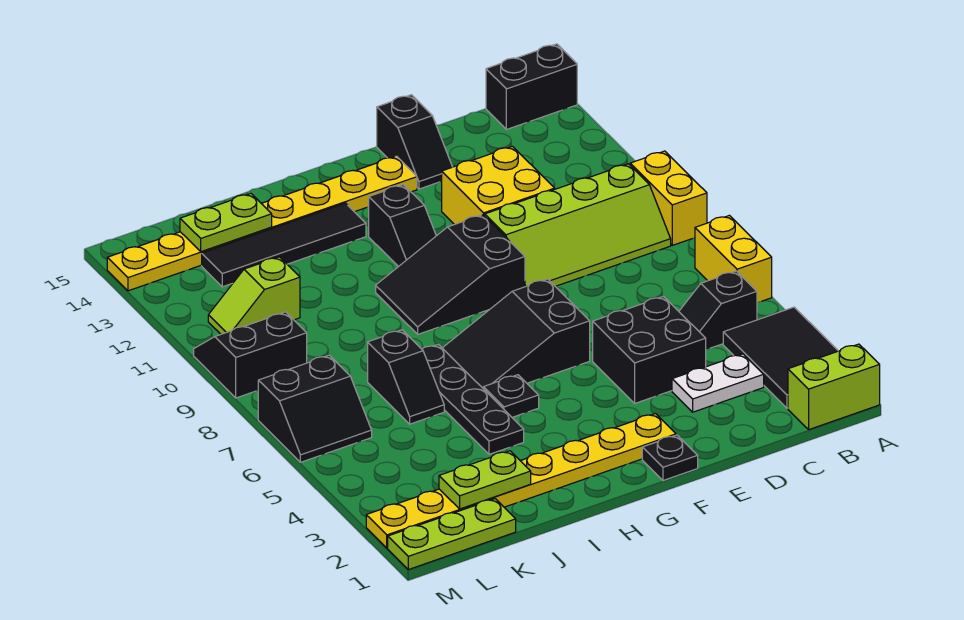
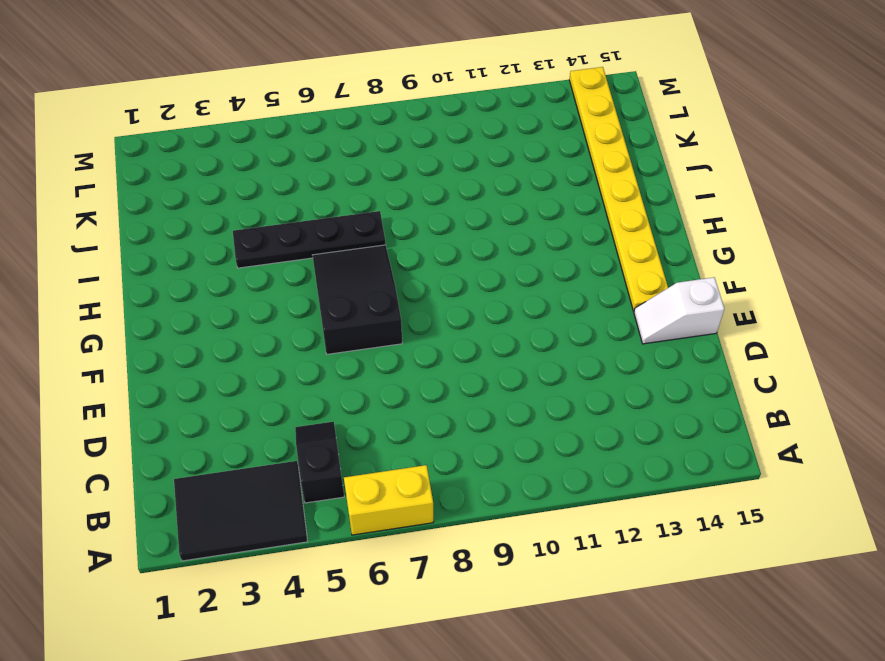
white 1x2 slope [634,277,725,344] -> black 1x2 slope [377,95,452,189]
none -> lime 1x2 brick [788,344,880,429]
none -> yellow 1x2 brick [630,151,707,245]
none -> black 1x2 brick [486,44,577,130]

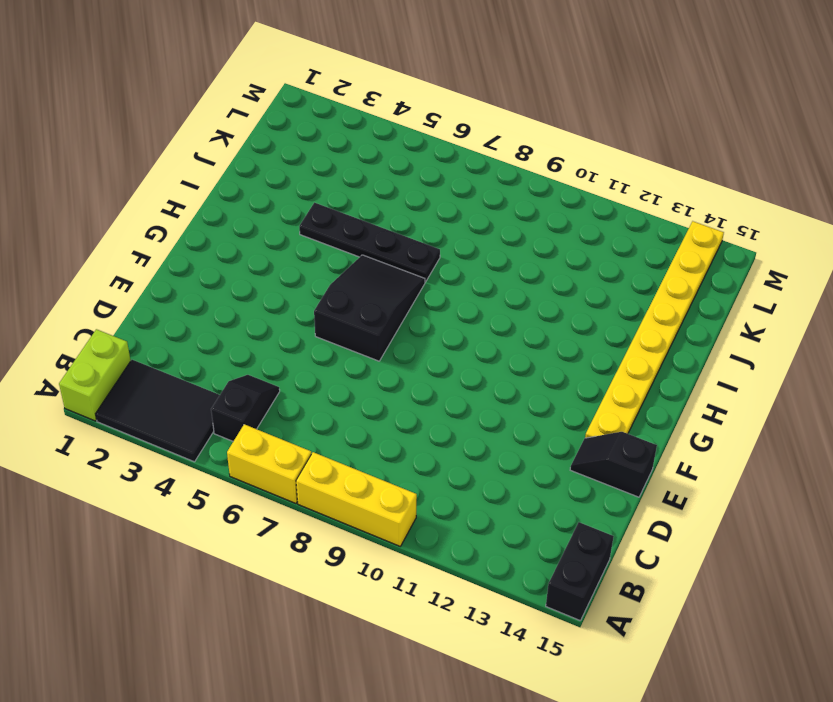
yellow 1x3 brick [296,452,417,546] -> yellow 1x2 brick [630,151,707,245]
none -> lime 2x4 slope [485,164,671,287]
none -> white 1x2 plate [672,354,764,412]
none -> black 2x2 brick [593,297,706,403]

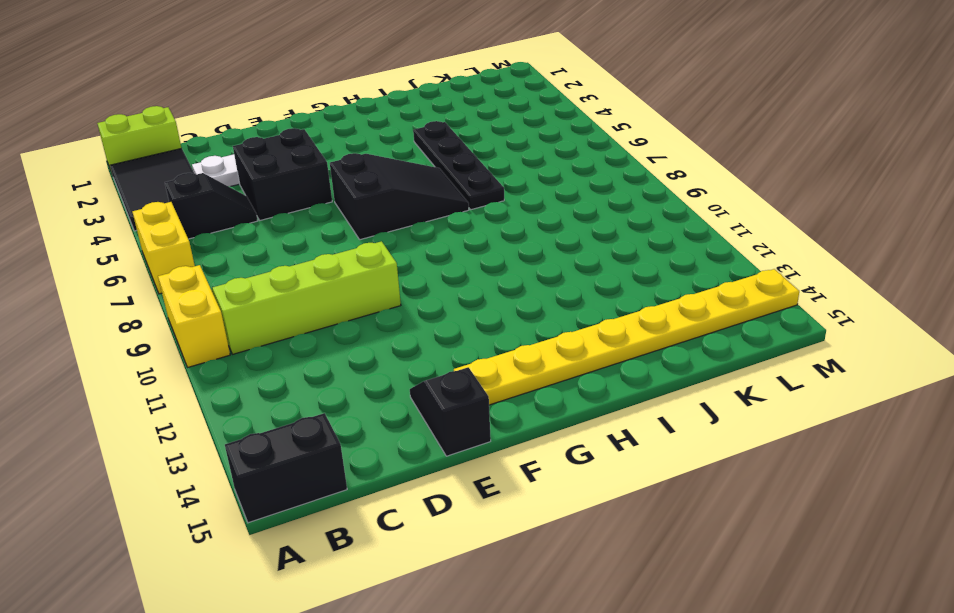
none -> yellow 2x2 brick [442,146,555,225]
none -> black 1x1 plate [642,435,698,481]
none -> yellow 1x8 plate [366,414,676,548]

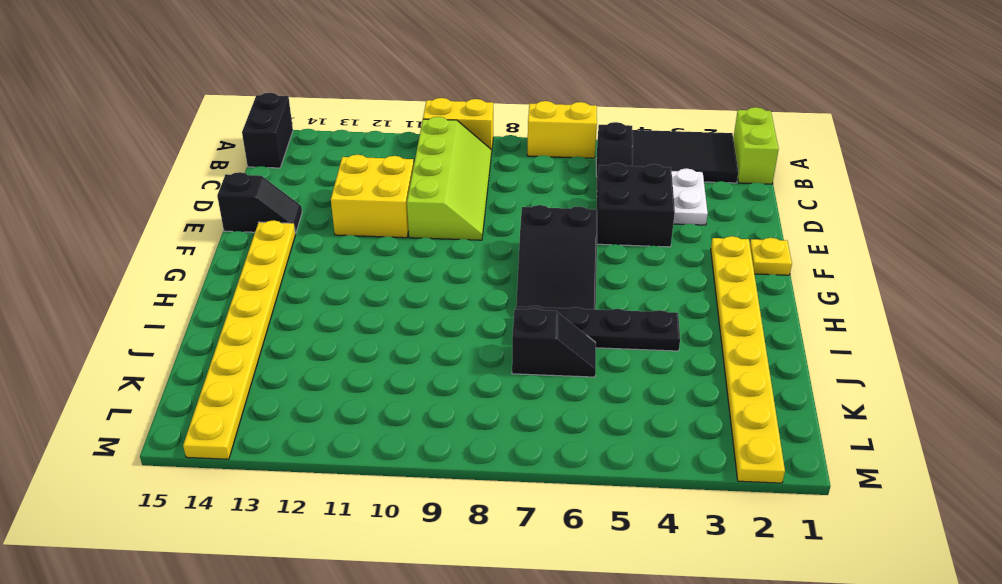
yellow 1x1 plate [750,238,792,275] -> black 1x1 plate [642,435,698,481]
none -> black 2x3 slope [376,215,525,334]
none -> black 1x2 slope [369,185,436,267]
none -> black 1x1 plate [483,375,539,417]

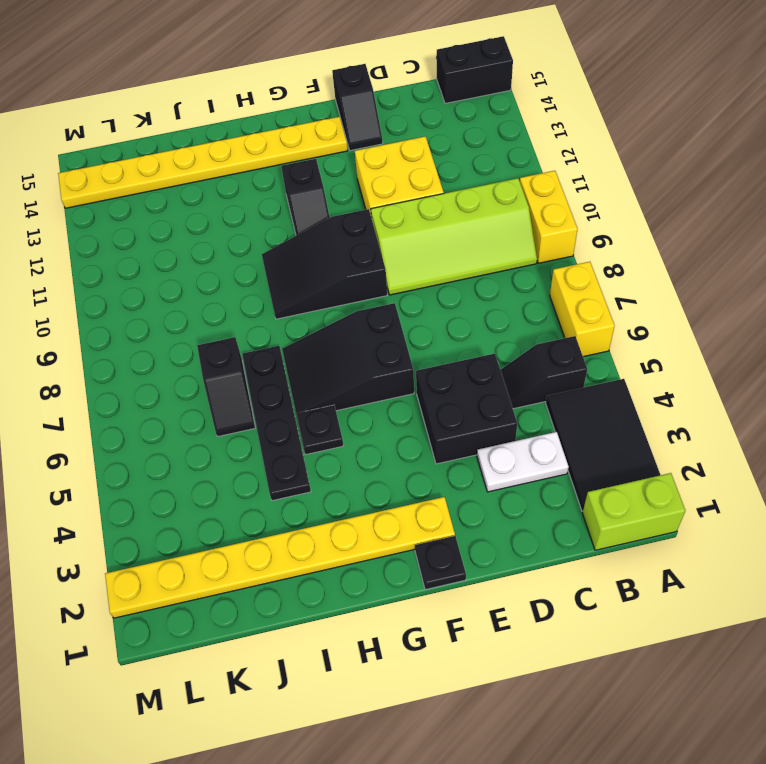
none -> black 1x4 tile [202,203,366,287]
none -> lime 1x3 plate [388,499,516,570]
none -> lime 1x2 slope [208,257,300,334]

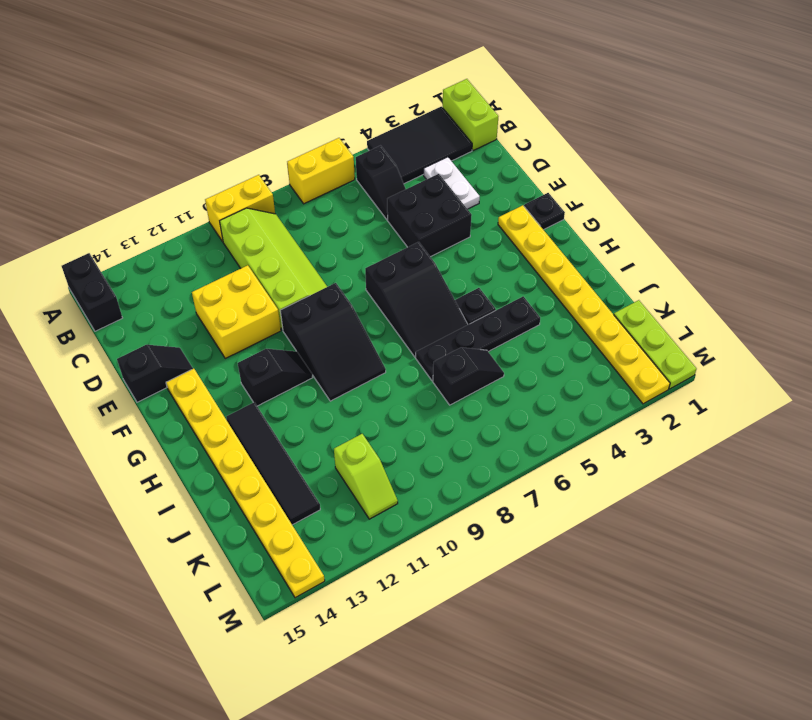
none -> black 2x2 slope [258,355,372,462]
none -> black 2x2 slope [194,312,307,398]
none -> lime 1x2 plate [439,451,531,509]

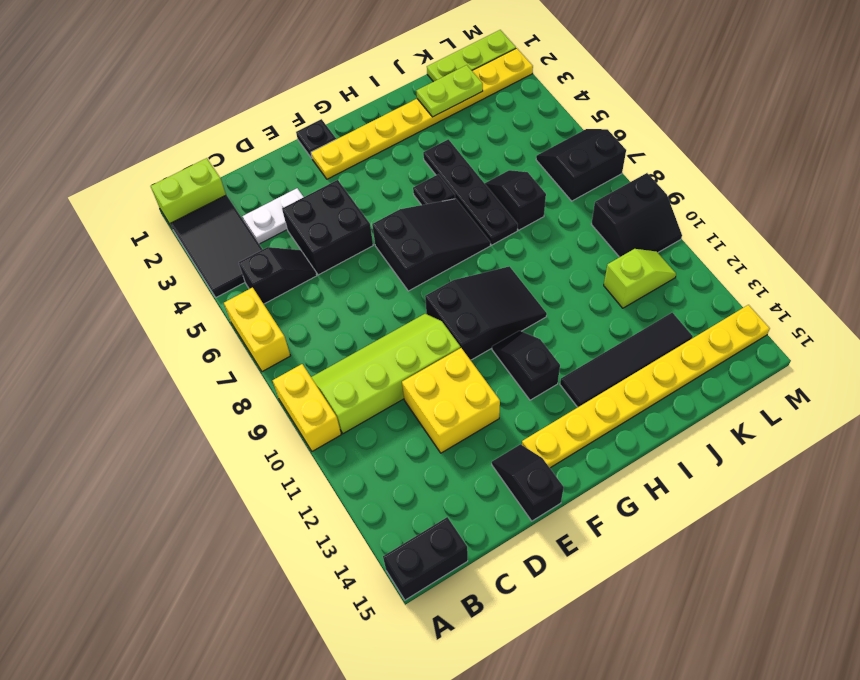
none -> lime 1x2 plate [180,194,272,252]

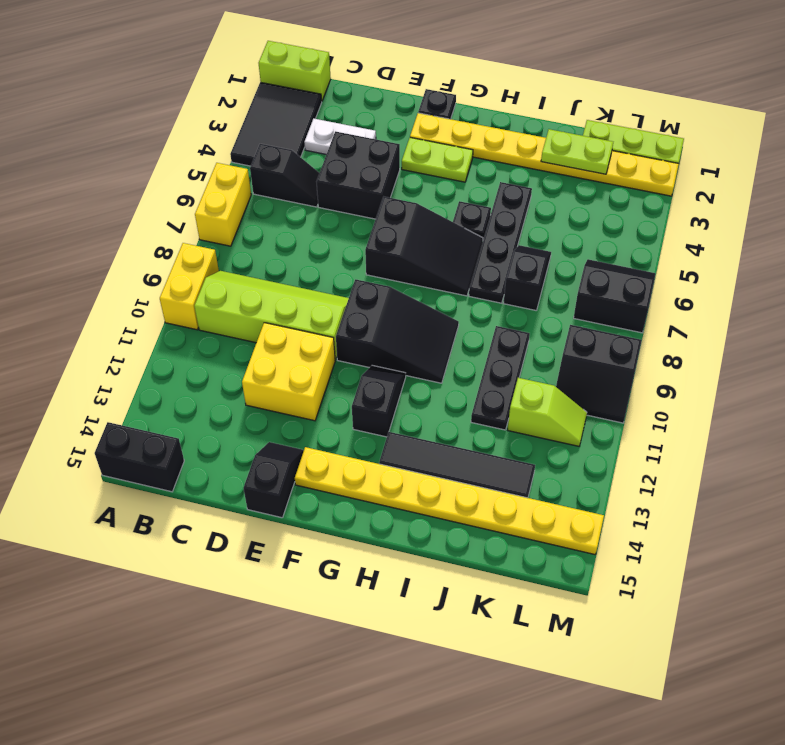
lime 1x2 plate [402,137,473,182] -> lime 1x2 plate moved to [180,194,272,252]
black 1x3 plate [471,326,530,430] -> none

